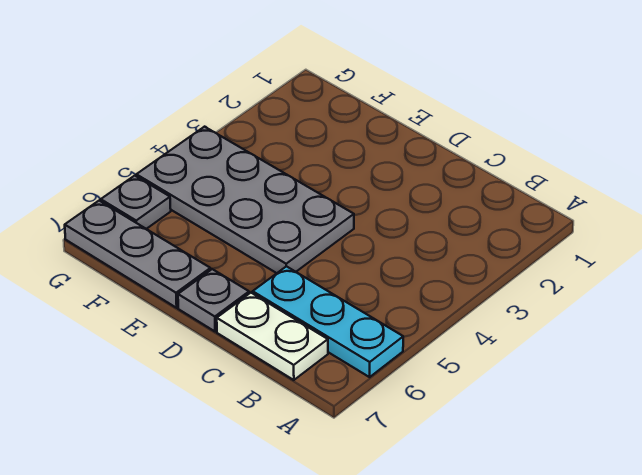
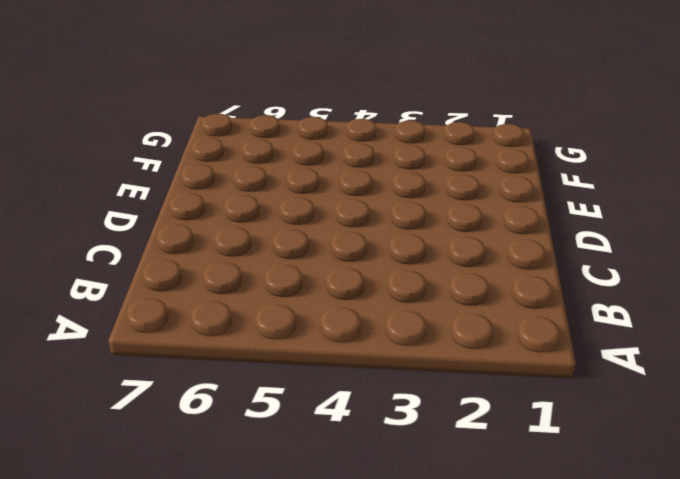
none -> cyan 1x3 plate [253,266,403,377]
none -> white 1x2 plate [217,293,328,380]

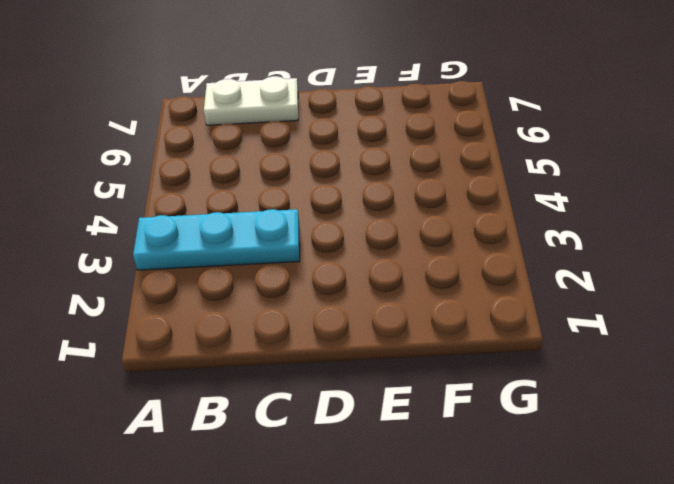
cyan 1x3 plate [133,209,300,270] -> cyan 1x3 plate moved to [253,266,403,377]
none -> grey 2x4 plate [136,127,354,273]
none -> grey 1x1 plate [178,269,249,331]

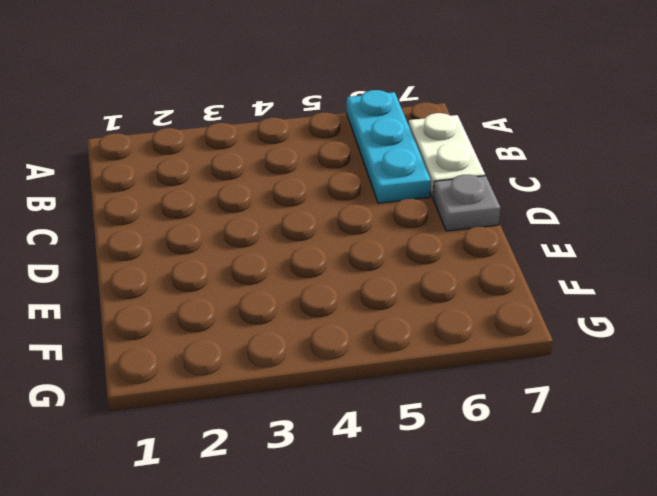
none -> grey 2x4 plate [136,127,354,273]
none -> grey 1x3 plate [65,201,210,308]

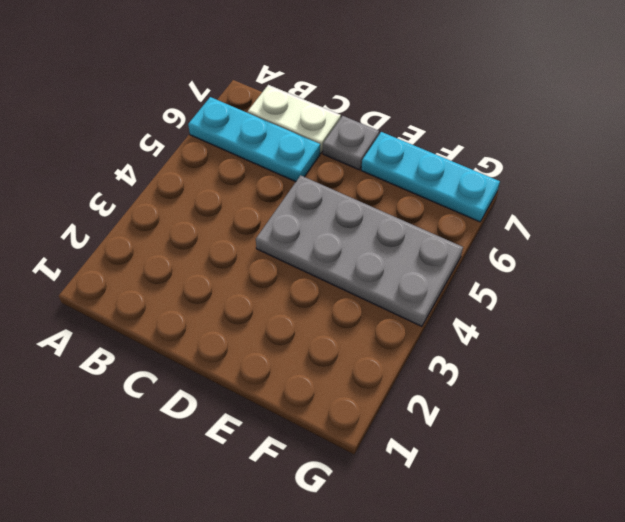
cyan 1x3 plate [361,132,500,222] -> grey 1x3 plate [65,201,210,308]
none -> grey 1x1 plate [101,176,171,229]

